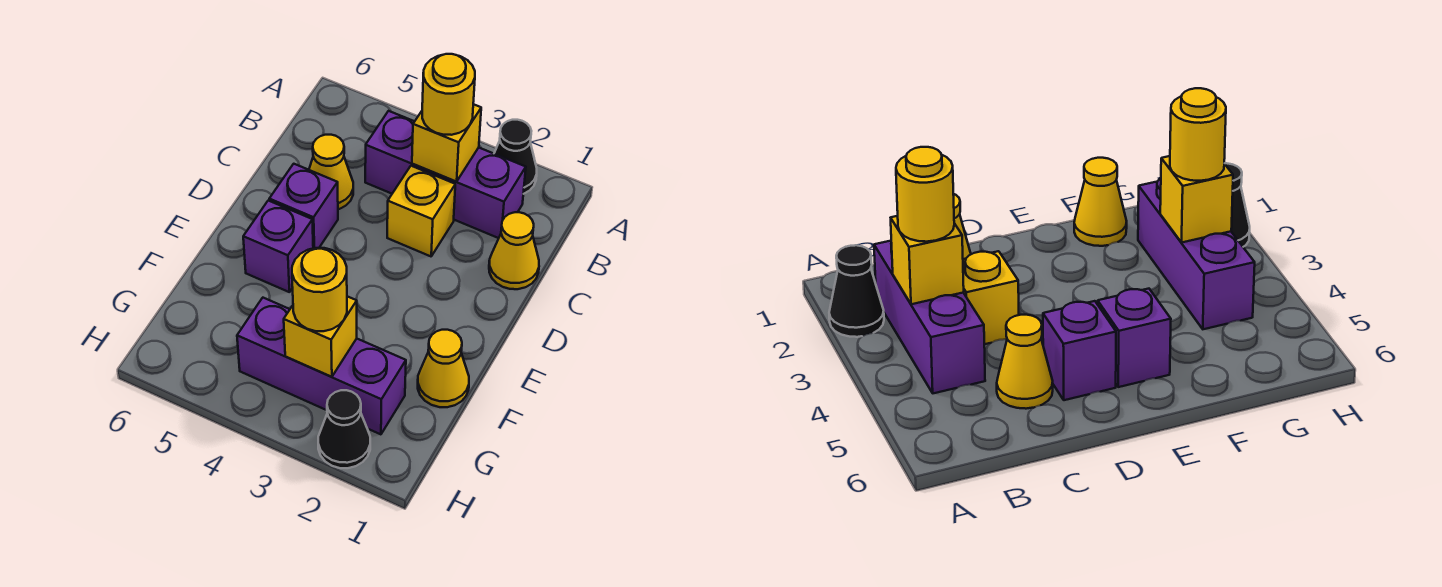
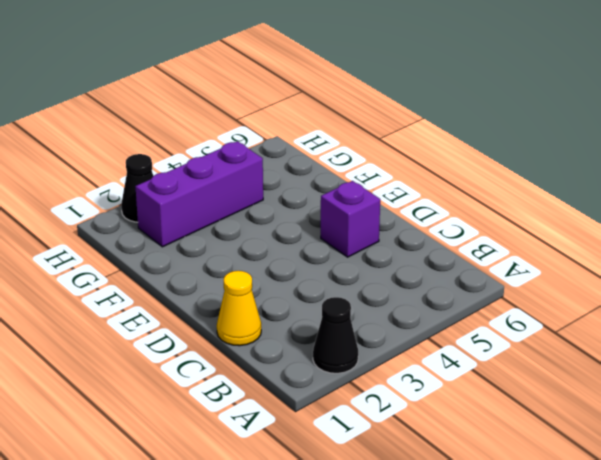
none -> purple 1x3 brick [365,111,526,238]
none -> yellow 1x1 brick [387,166,455,256]
none -> yellow 1x1 cone [309,135,353,209]

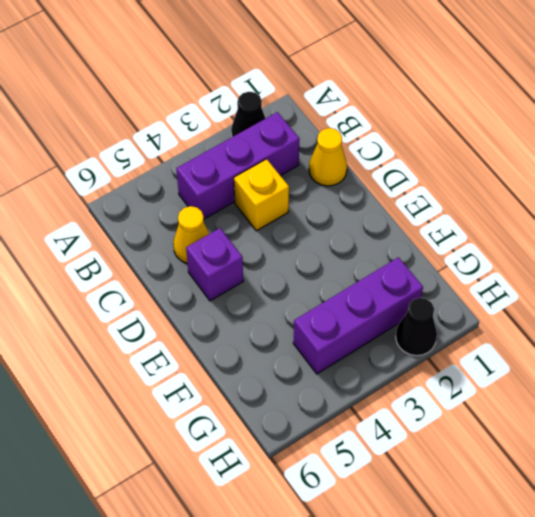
none -> purple 1x1 brick [243,201,313,292]
none -> yellow 1x1 cone [418,330,469,407]
none -> yellow 1x1 brick [412,104,481,182]

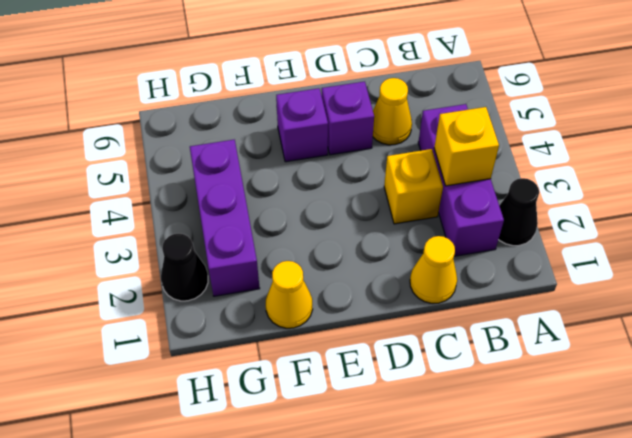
none -> yellow 1x1 brick [284,296,357,377]
none -> yellow 1x1 round brick [422,54,475,135]
none -> yellow 1x1 round brick [292,248,347,331]

